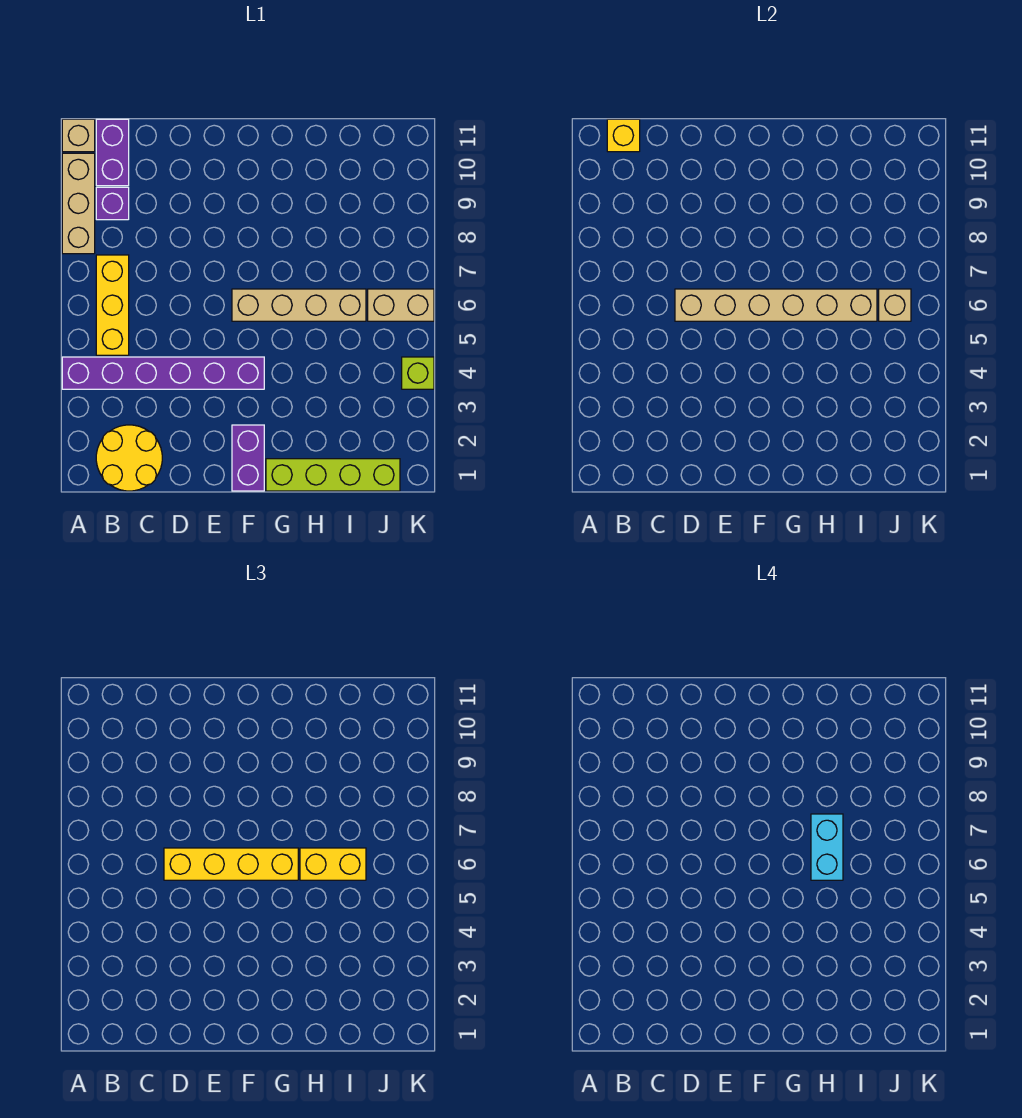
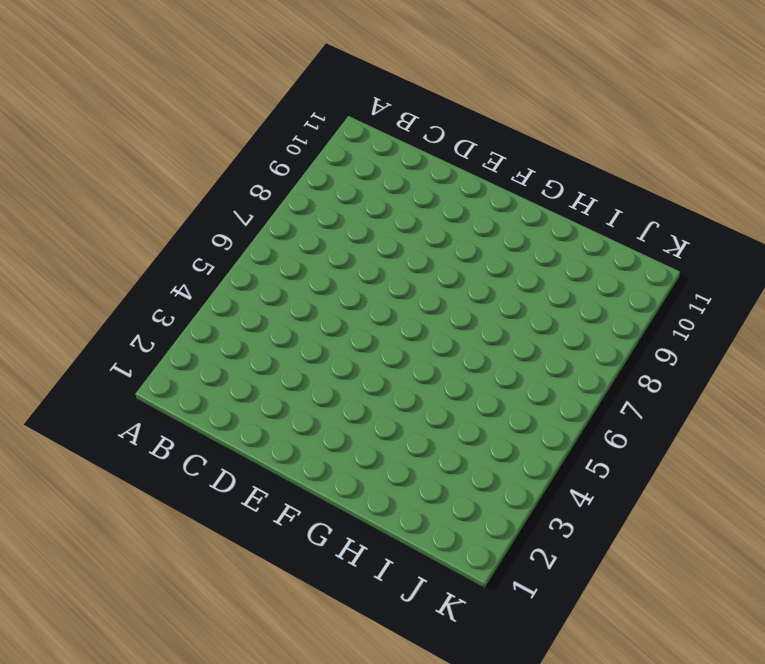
none -> purple 1x6 brick [62,357,264,389]
none -> tan 1x3 brick [62,153,95,254]
none -> tan 1x1 brick [62,119,95,152]

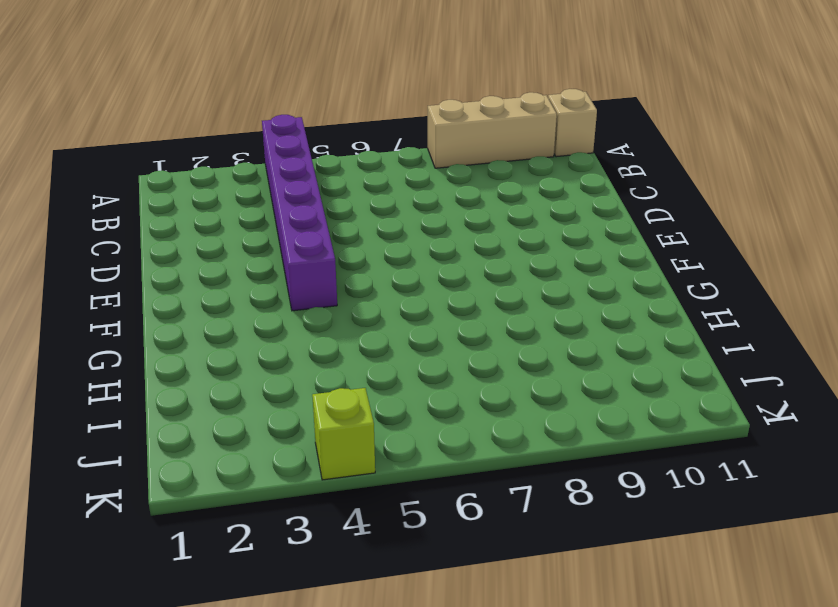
none -> yellow 2x2 round brick [96,425,162,491]
none -> yellow 1x3 brick [96,255,129,355]
none -> purple 1x1 brick [96,187,129,220]

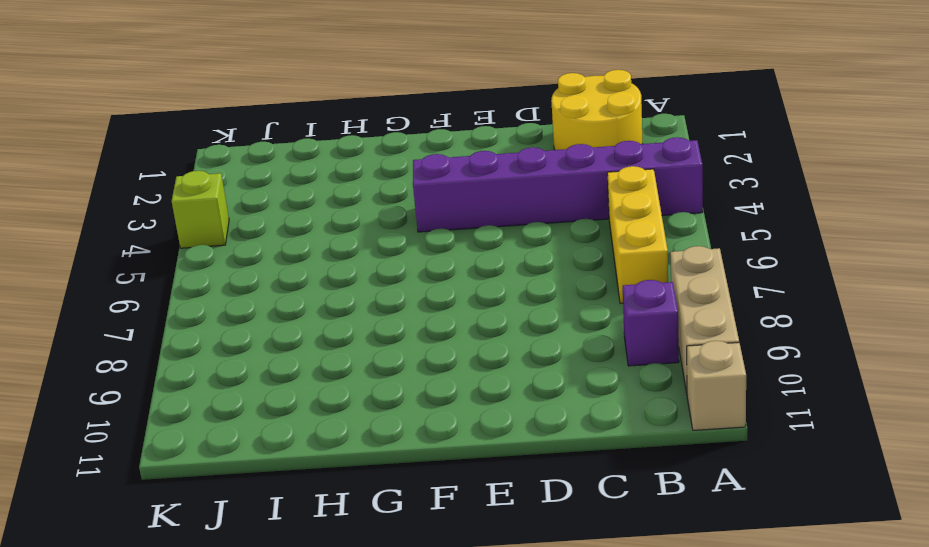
none -> purple 1x2 brick [96,119,129,186]
none -> purple 1x2 brick [232,425,264,491]
none -> tan 1x4 brick [232,289,366,321]

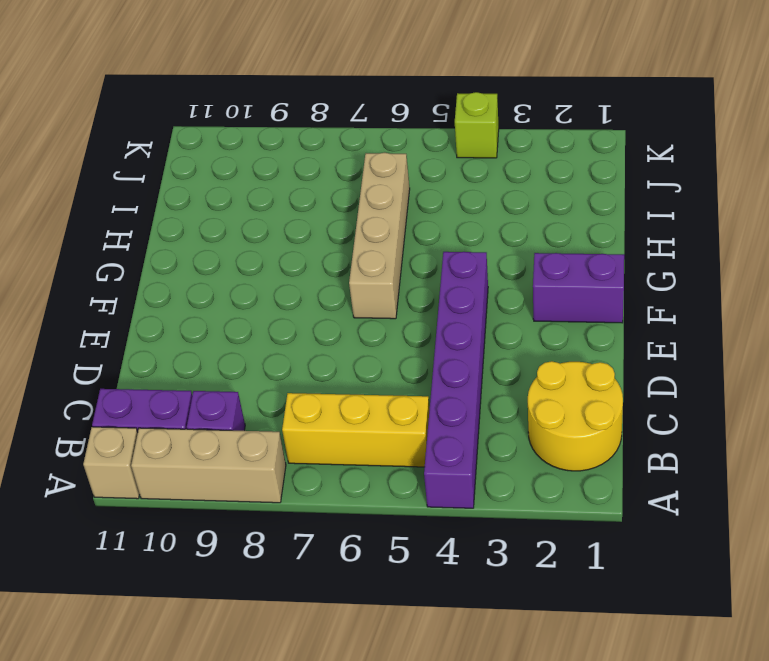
none -> lime 1x4 brick [266,459,400,491]
none -> tan 1x2 brick [368,289,434,321]
none -> yellow 1x1 brick [607,119,640,152]

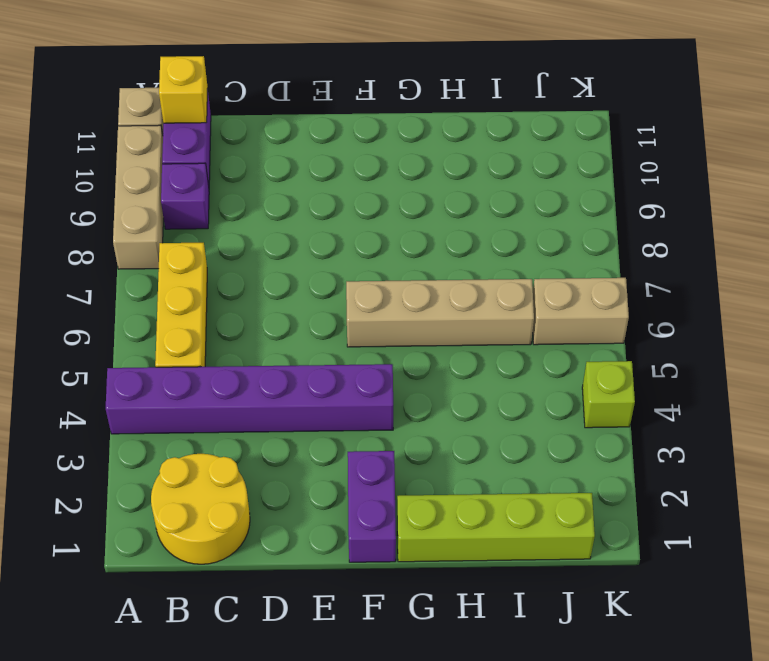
none -> tan 1x6 brick [675,289,877,321]
none -> tan 1x1 brick [879,289,911,321]
none -> yellow 1x4 brick [164,848,298,880]

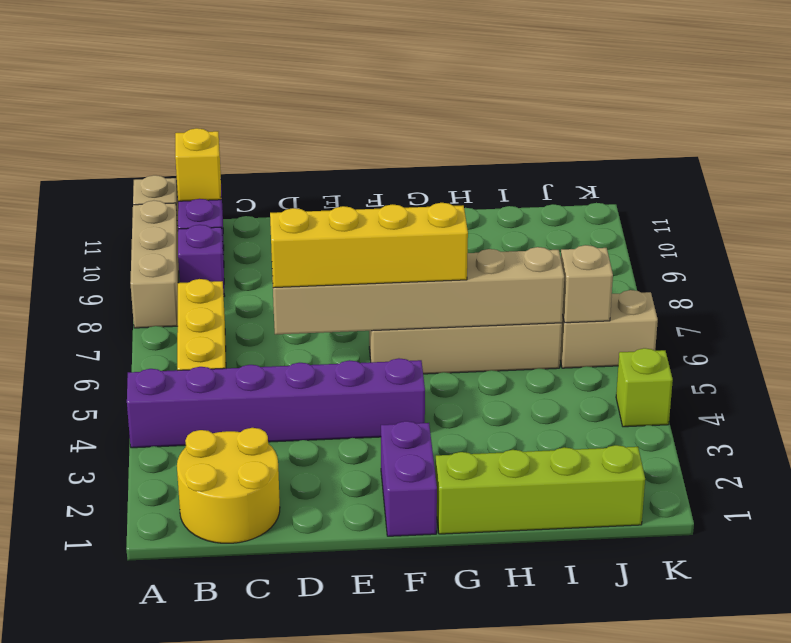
none -> yellow 1x2 brick [300,848,366,880]
none -> cyan 1x2 brick [811,814,843,880]

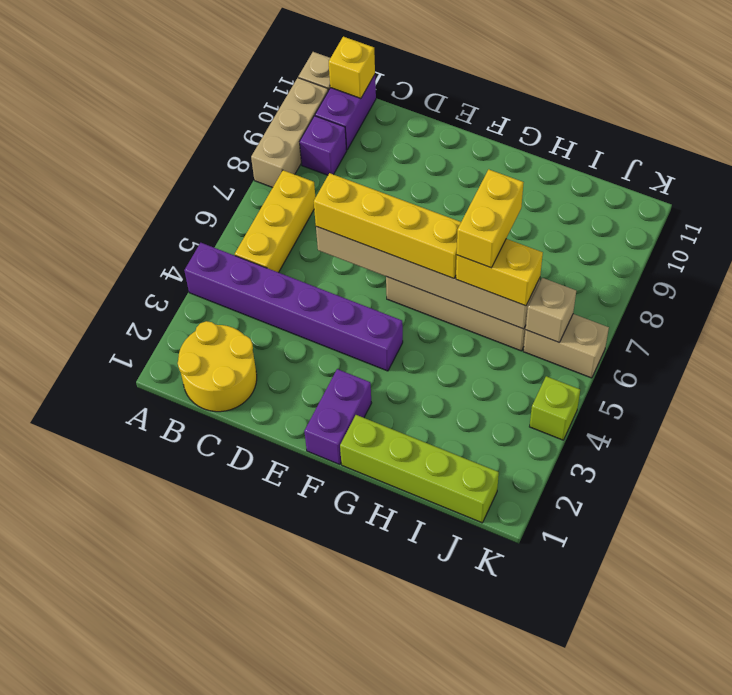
yellow 1x2 brick [457,169,524,268] -> cyan 1x2 brick [811,814,843,880]

